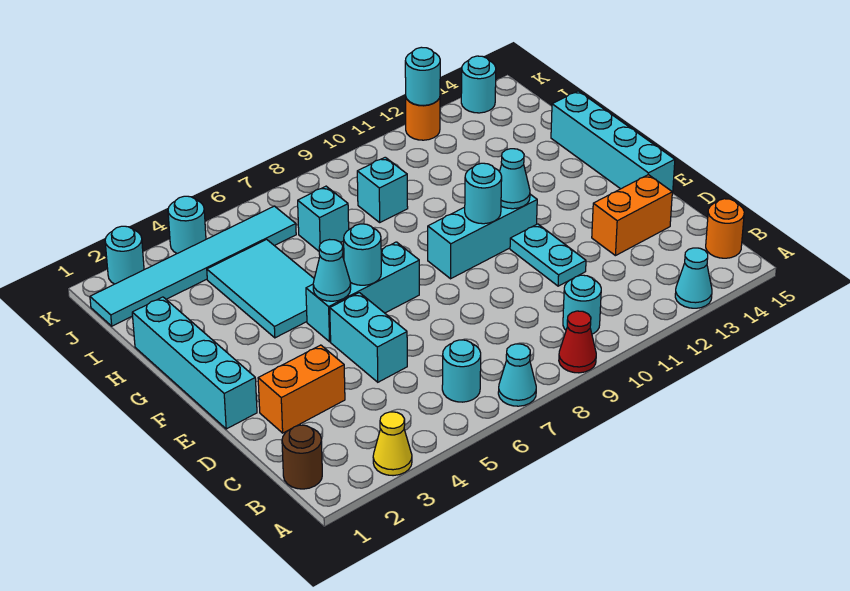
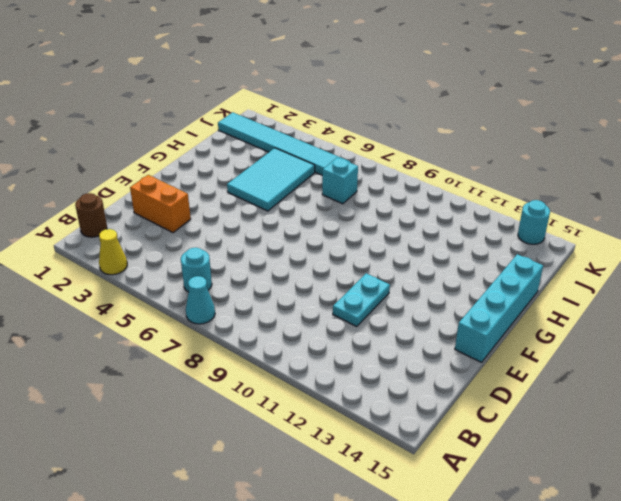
none -> red 1x1 cone [559,311,596,373]
none -> cyan 1x1 cone [675,248,712,308]
none -> cyan 1x1 round brick [563,275,601,334]

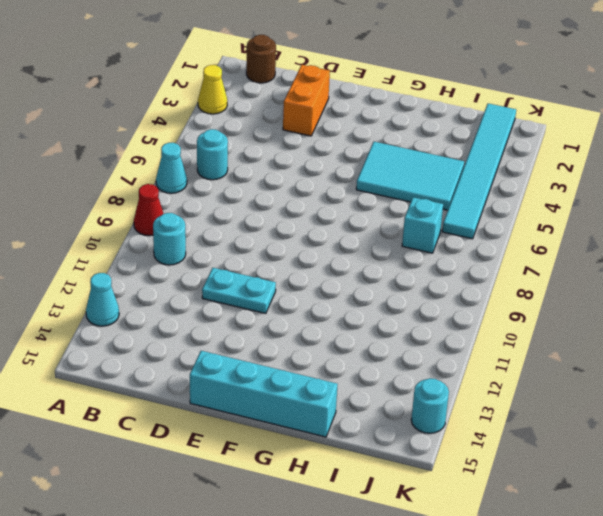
none -> orange 1x1 round brick [706,199,744,258]
none -> cyan 1x2 brick [330,293,407,382]
none -> orange 1x2 brick [592,175,672,256]

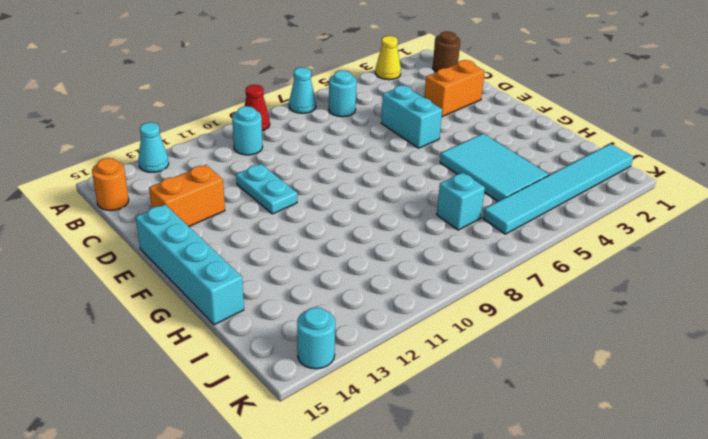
none -> cyan 1x4 brick [132,297,257,429]
none -> cyan 1x3 brick [306,242,419,342]
none -> cyan 1x3 brick [428,194,537,279]

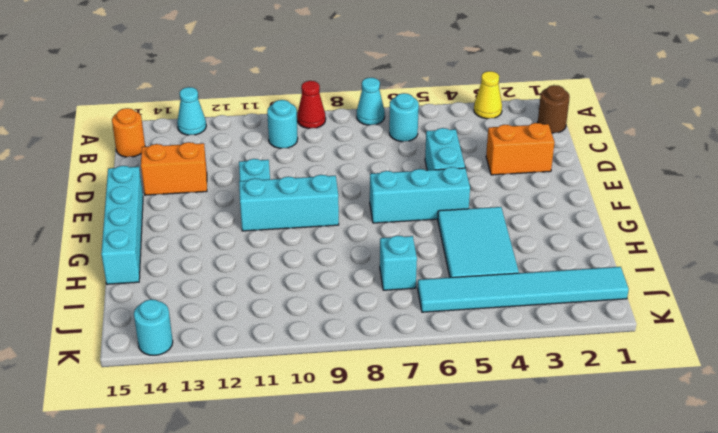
none -> cyan 1x4 brick [132,297,257,429]
none -> cyan 1x1 brick [357,157,408,222]
none -> cyan 1x1 round brick [105,226,144,284]

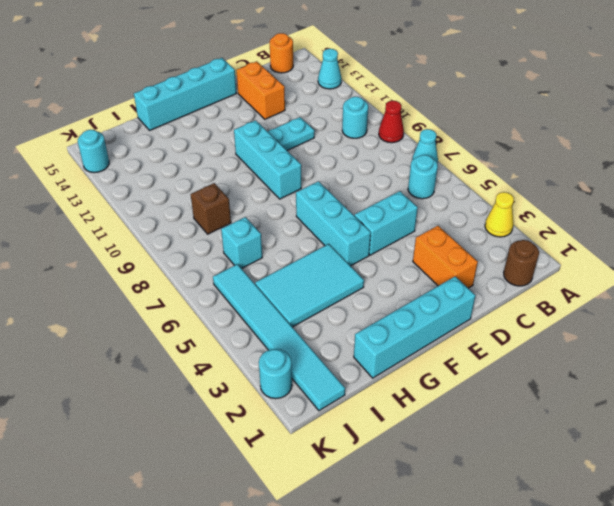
brown 1x1 brick [191,183,231,234] -> cyan 1x1 brick [357,157,408,222]
none -> cyan 1x1 round brick [168,196,206,253]
none -> orange 1x1 round brick [406,98,440,140]
none -> cyan 1x1 cone [313,240,351,301]

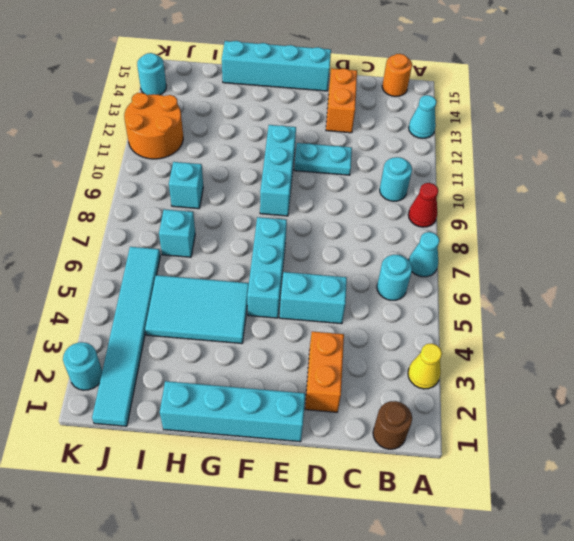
orange 2x2 round brick [124,93,183,159] -> orange 1x1 round brick [406,98,440,140]
none -> cyan 1x1 round brick [168,196,206,253]
none -> cyan 1x1 cone [313,240,351,301]
none -> cyan 1x1 round brick [344,224,381,285]

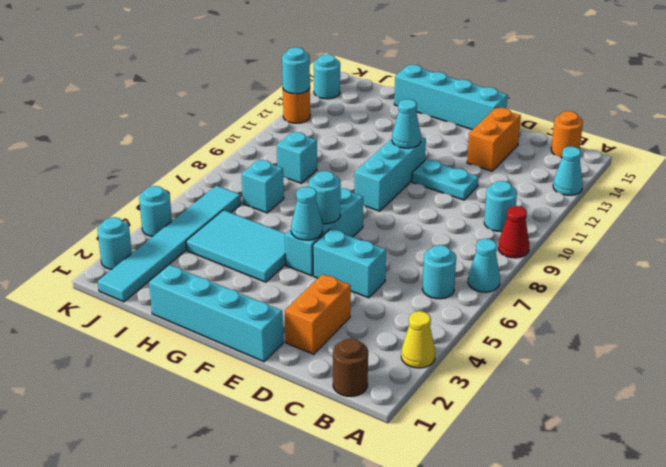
none -> cyan 1x1 round brick [465,163,502,224]

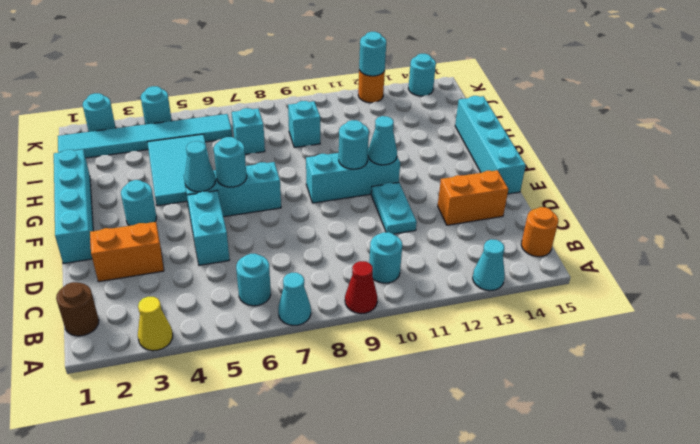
cyan 1x1 round brick [121,180,157,226] -> none

